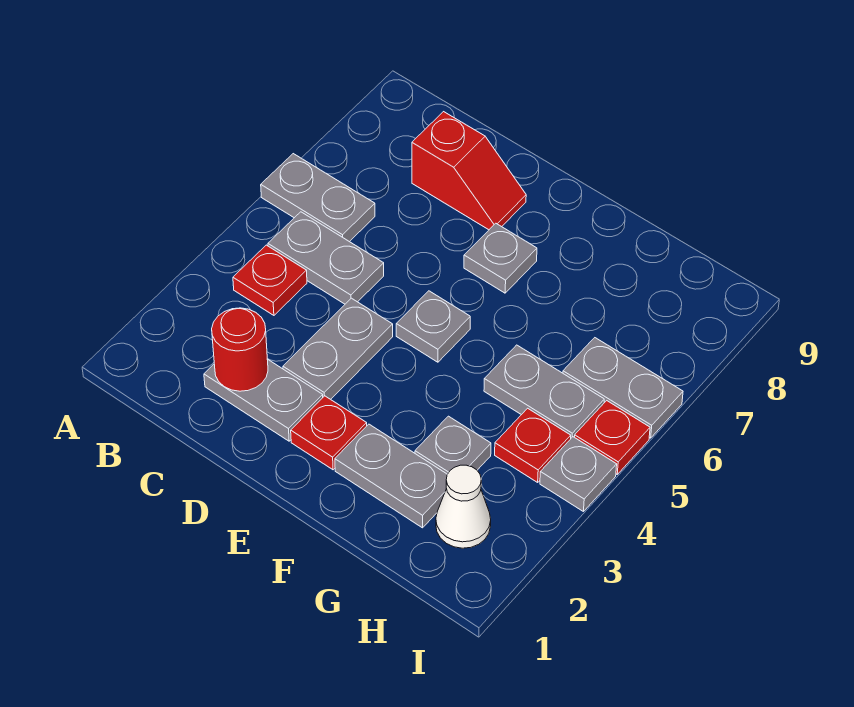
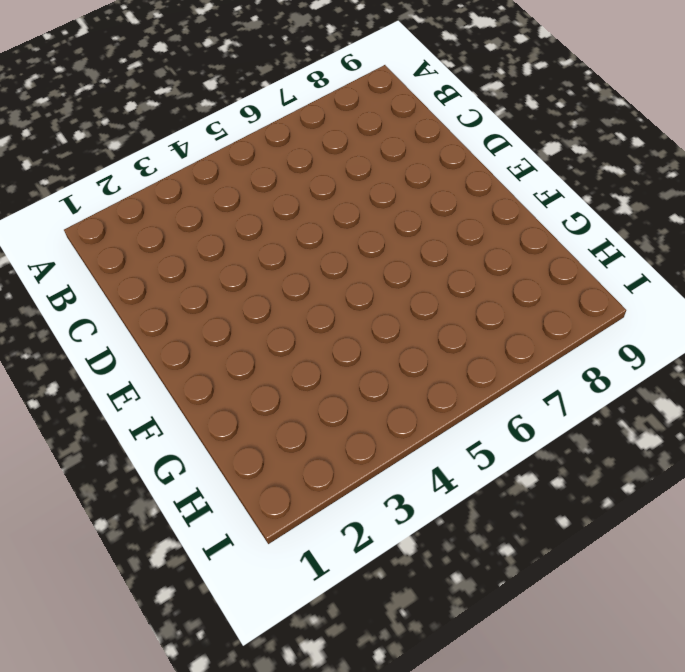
none -> grey 1x2 plate [261,154,375,242]
none -> red 1x1 plate [233,245,307,315]
none -> grey 1x2 plate [268,212,384,304]

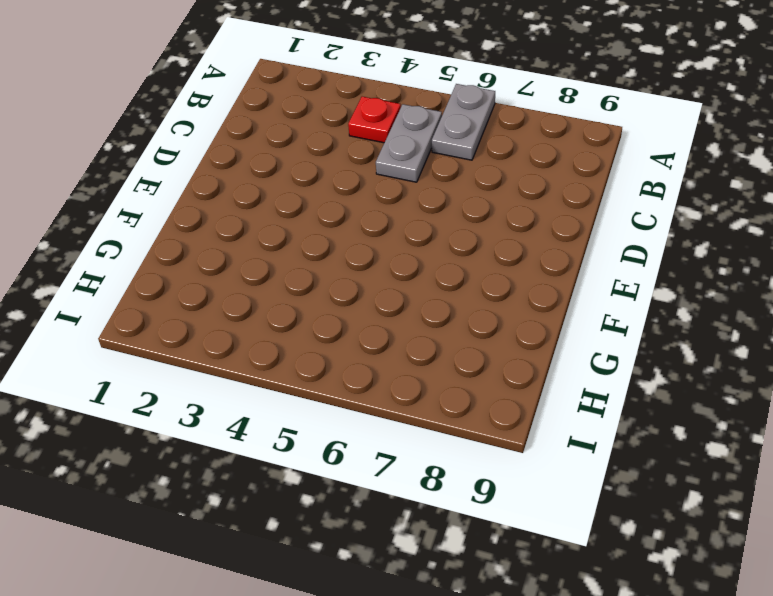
none -> grey 1x2 plate [204,359,323,441]
none -> red 1x2 slope [412,112,526,230]
none -> grey 1x2 plate [283,298,393,399]

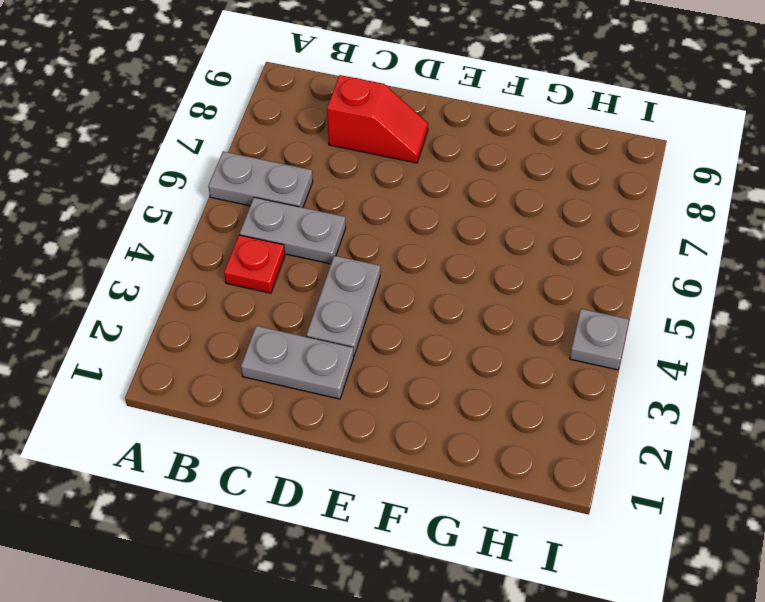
none -> red 1x1 plate [291,396,367,470]
none -> grey 1x1 plate [396,291,470,362]
none -> grey 1x1 plate [464,223,537,293]

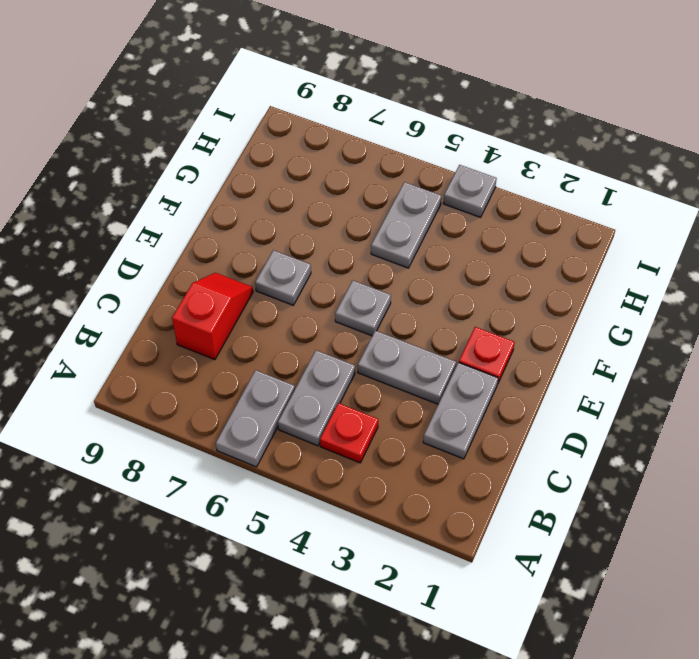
none -> grey 1x2 plate [335,424,448,528]
none -> grey 1x1 plate [415,416,491,474]
none -> white 1x1 cone [436,465,491,548]

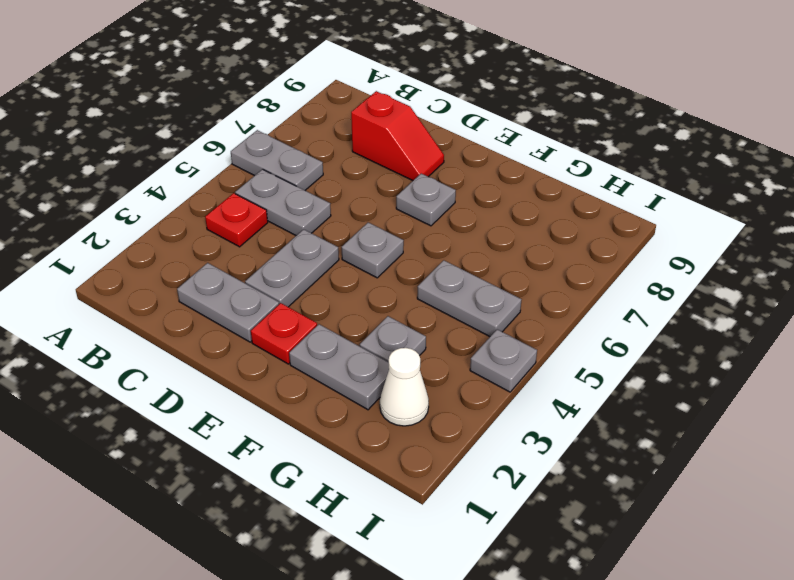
none -> red 1x1 plate [495,408,571,482]
none -> grey 1x2 plate [563,338,683,438]
none -> red 1x1 plate [575,401,650,474]

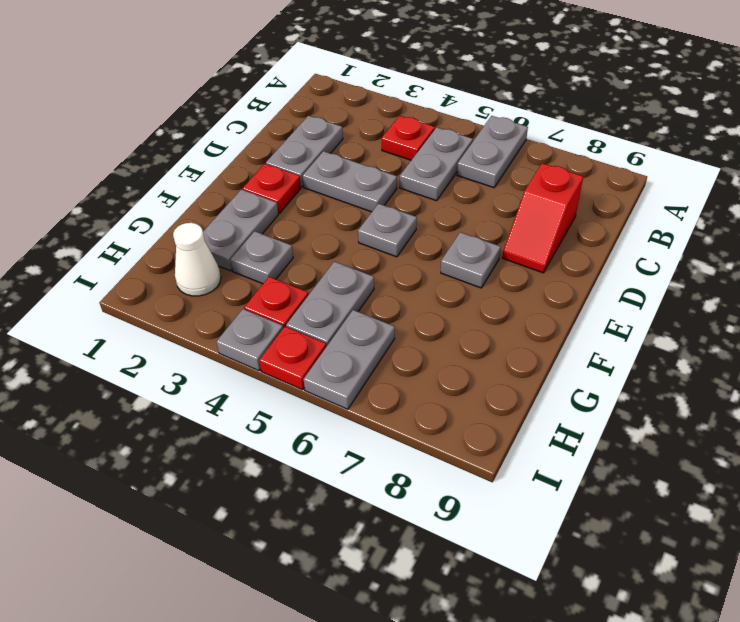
none -> red 1x1 round brick [212,308,268,391]

